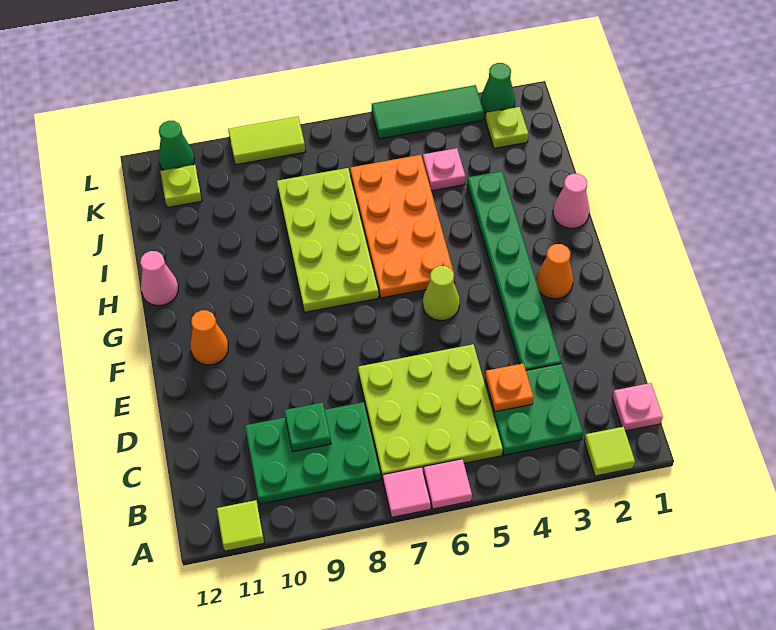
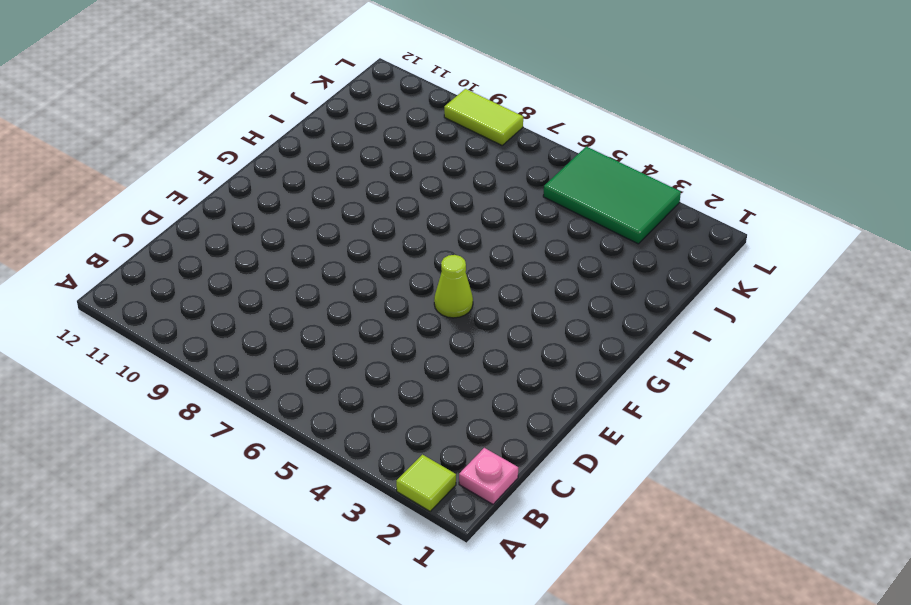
green 2x3 tile [543,146,681,244] -> green 1x3 tile [372,85,484,139]
none -> pink 1x1 tile [424,459,472,509]
none -> pink 1x1 tile [383,467,431,517]
none -> lime 1x1 tile [217,500,264,551]

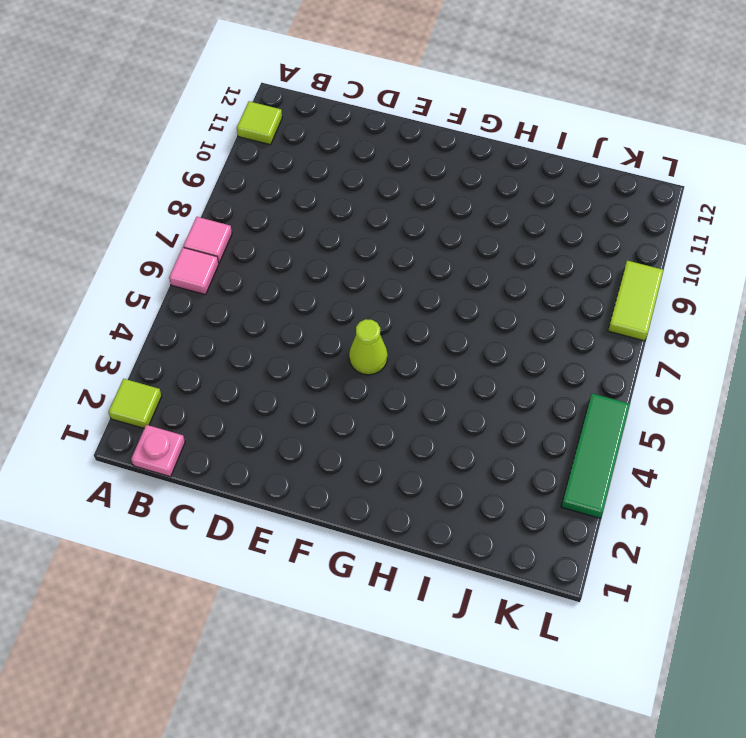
none -> green 2x2 plate [485,364,583,455]
none -> lime 3x3 plate [358,344,503,479]
none -> green 2x3 plate [245,402,381,504]

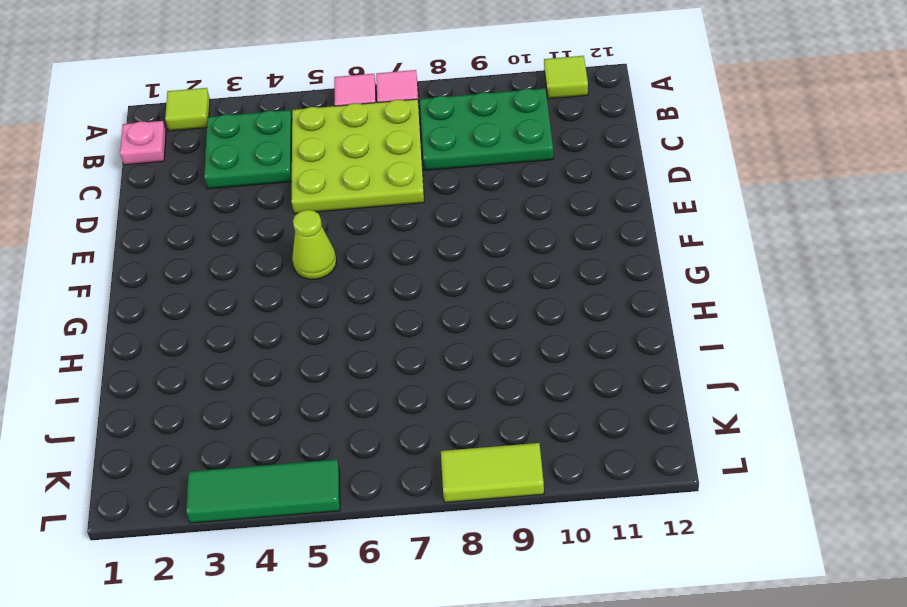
none -> green 1x6 plate [467,171,561,370]
none -> orange 1x1 cone [536,244,573,299]
none -> orange 1x1 cone [190,310,228,365]

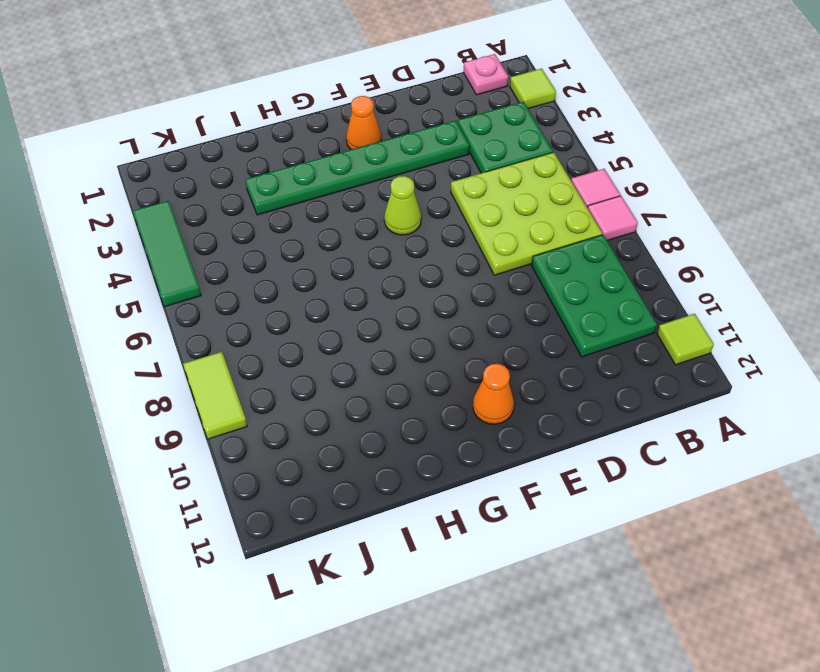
none -> orange 2x4 plate [350,155,455,298]
none -> lime 2x4 plate [277,168,379,312]
none -> pink 1x1 cone [553,174,590,228]

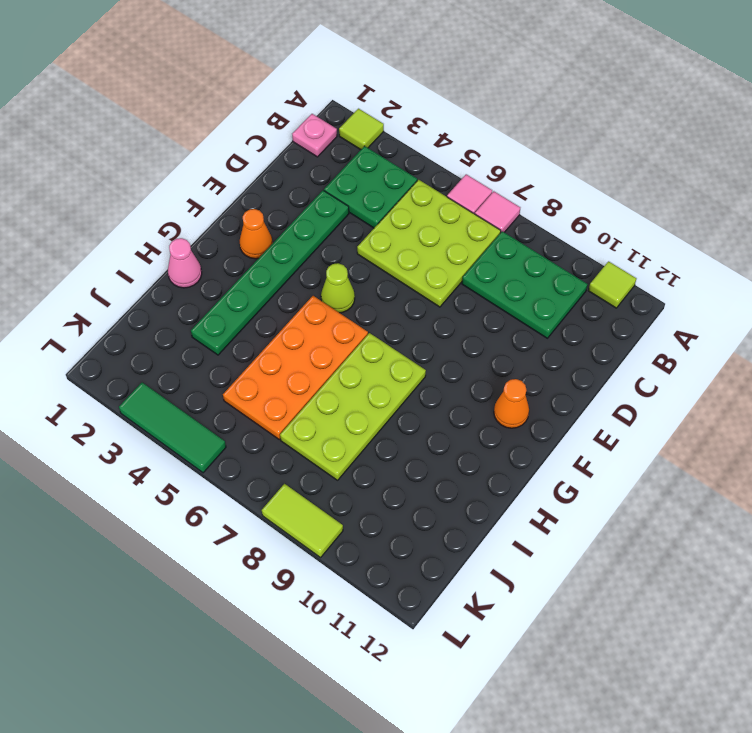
none -> pink 1x1 cone [140,251,178,306]
none -> pink 1x1 plate [423,148,465,191]
none -> lime 1x1 plate [486,107,529,148]

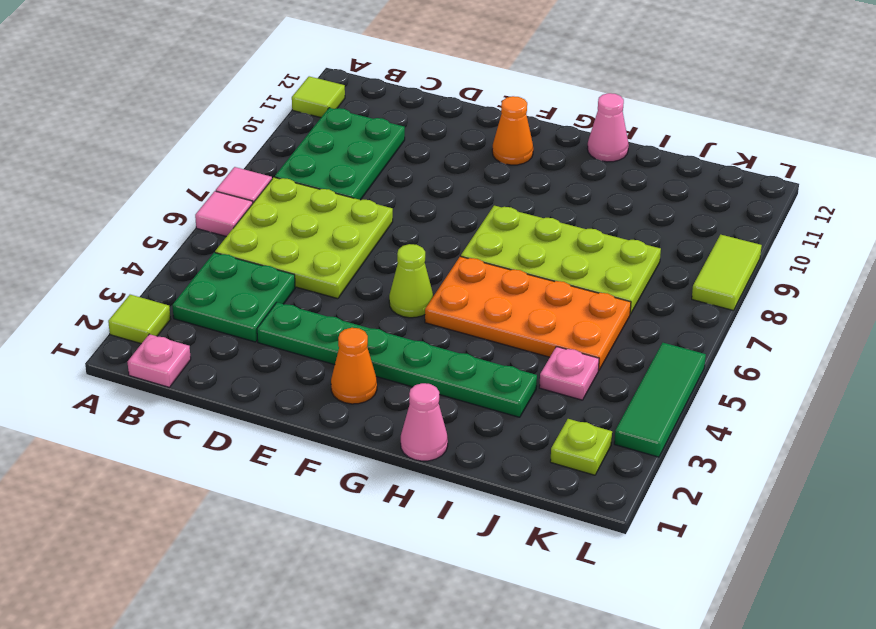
none -> lime 1x1 plate [160,165,202,208]
none -> green 1x1 cone [481,63,515,113]
none -> green 1x1 cone [159,121,194,170]

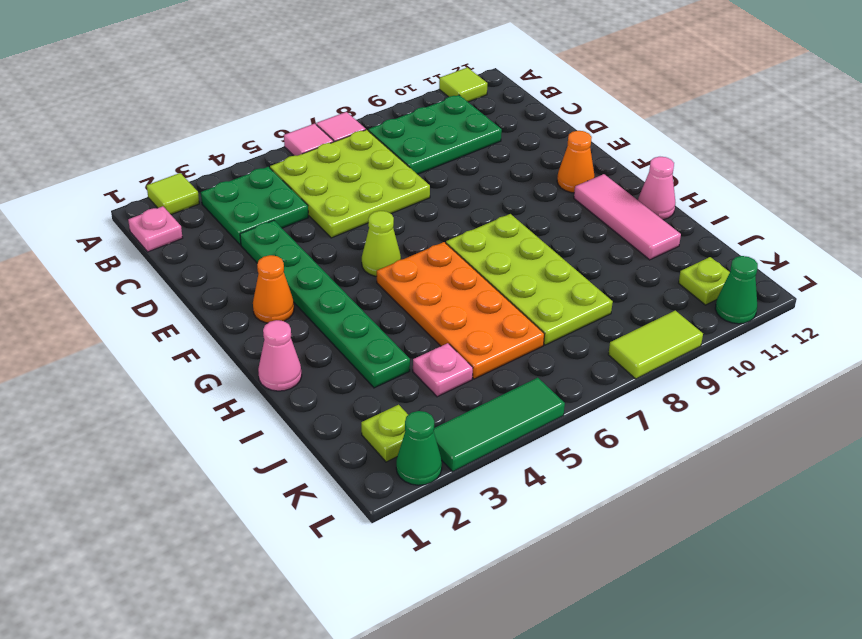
pink 1x3 tile [574,174,681,260] -> none
none -> orange 1x1 plate [485,363,534,412]
none -> green 1x1 plate [284,403,331,452]

